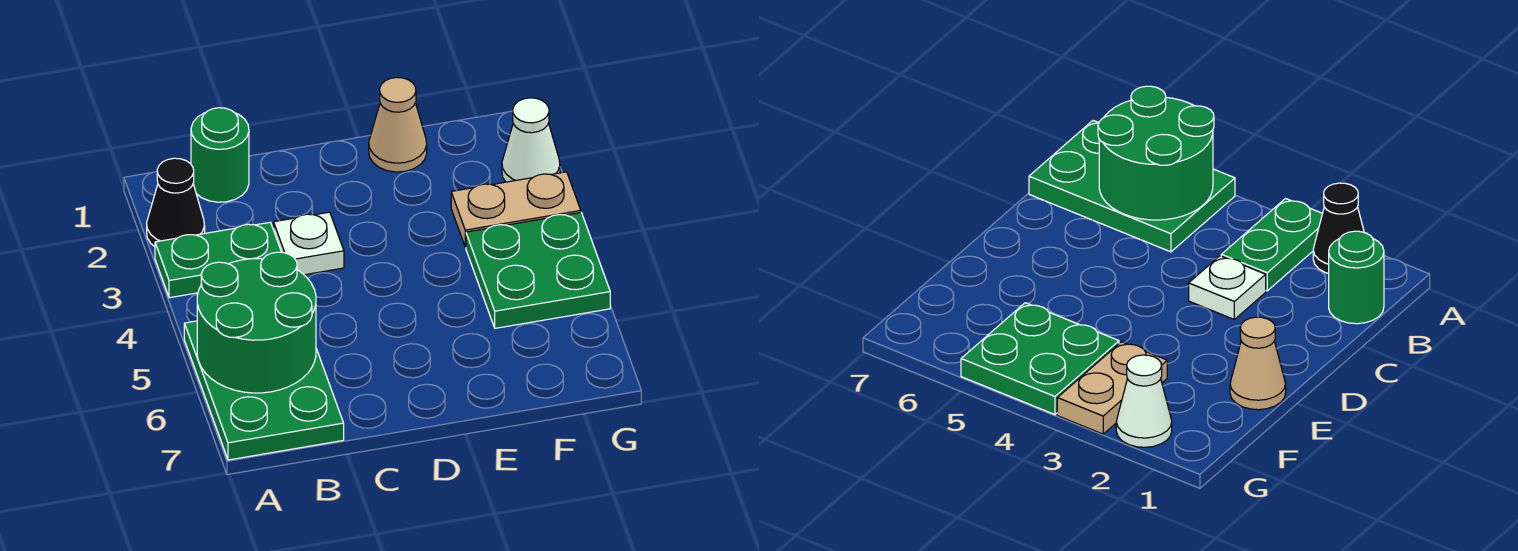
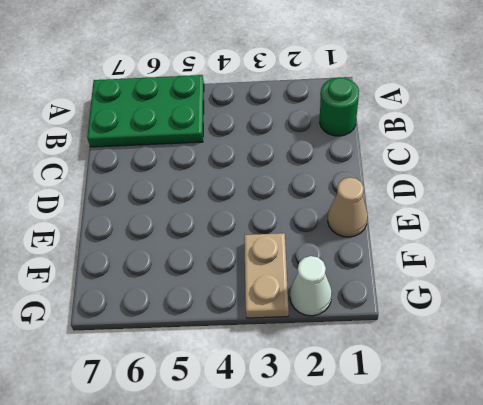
none -> black 1x1 cone [147,158,205,247]
none -> green 1x2 plate [155,222,281,298]

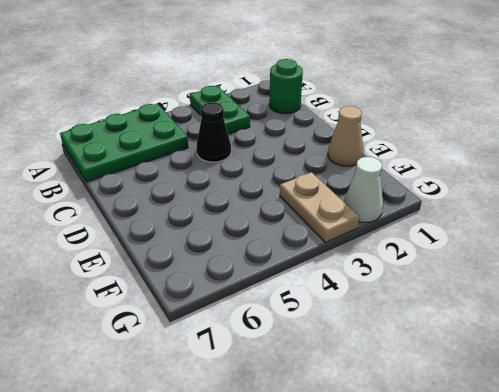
black 1x1 cone [197,102,231,162] -> black 1x1 cone moved to [147,158,205,247]
none -> white 1x1 plate [274,212,344,275]
none -> green 2x2 plate [466,213,610,328]

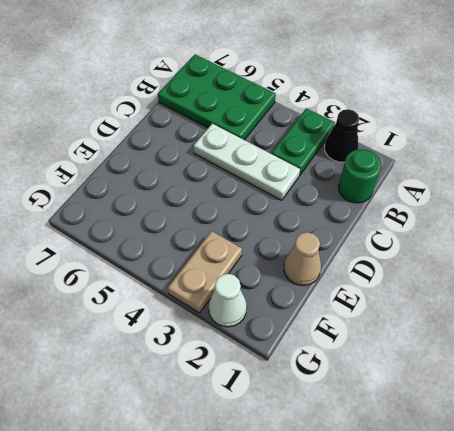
white 1x3 plate [193,124,300,200] -> white 1x1 plate [274,212,344,275]
none -> green 2x2 plate [466,213,610,328]
none -> green 2x2 round brick [197,252,316,393]

